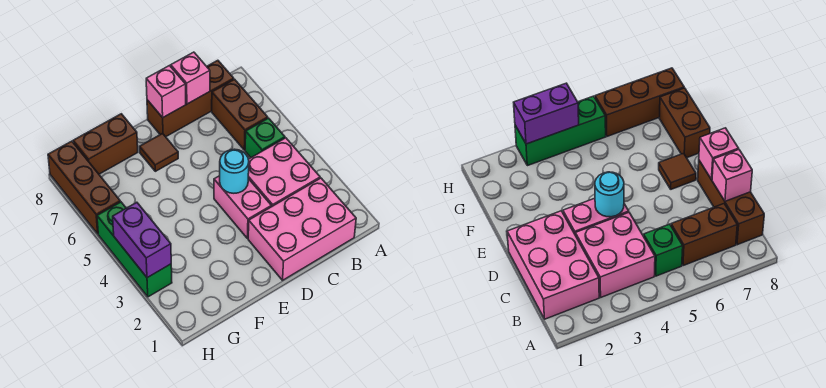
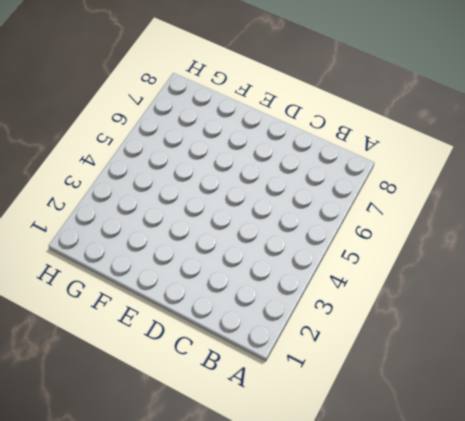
none -> pink 2x3 brick [248,178,356,280]
none -> pink 2x2 brick [248,138,320,207]
none -> green 1x1 brick [245,118,285,157]

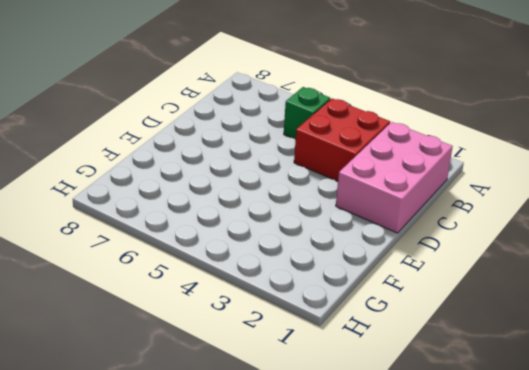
red 2x2 brick [294,98,390,181] -> pink 2x2 brick [248,138,320,207]
none -> brown 1x2 brick [212,79,268,150]
none -> brown 1x3 brick [147,60,234,137]
none -> pink 1x2 brick [214,176,271,238]

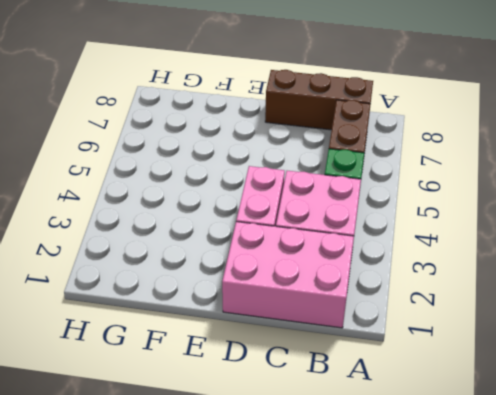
none -> brown 1x1 tile [140,134,178,171]
none -> brown 1x2 brick [73,114,138,174]
none -> green 1x3 brick [97,202,172,297]

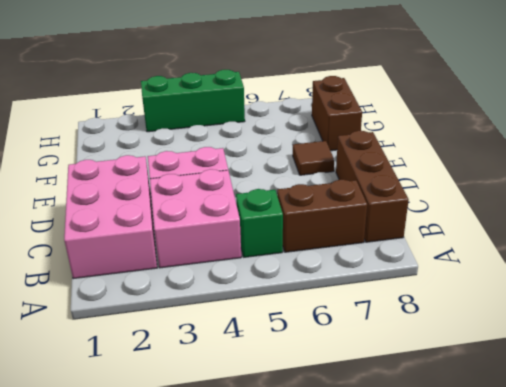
none -> brown 1x3 brick [48,141,120,234]
none -> pink 1x1 brick [171,52,210,104]
none -> cyan 1x1 round brick [220,149,249,193]

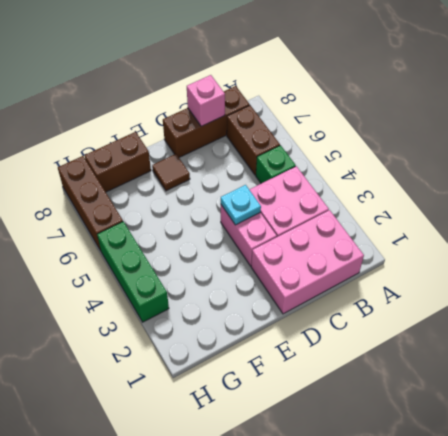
cyan 1x1 plate [221,185,261,225] -> cyan 1x1 round brick [220,149,249,193]
none -> pink 1x1 brick [146,66,186,118]
none -> purple 1x2 brick [113,202,171,278]

